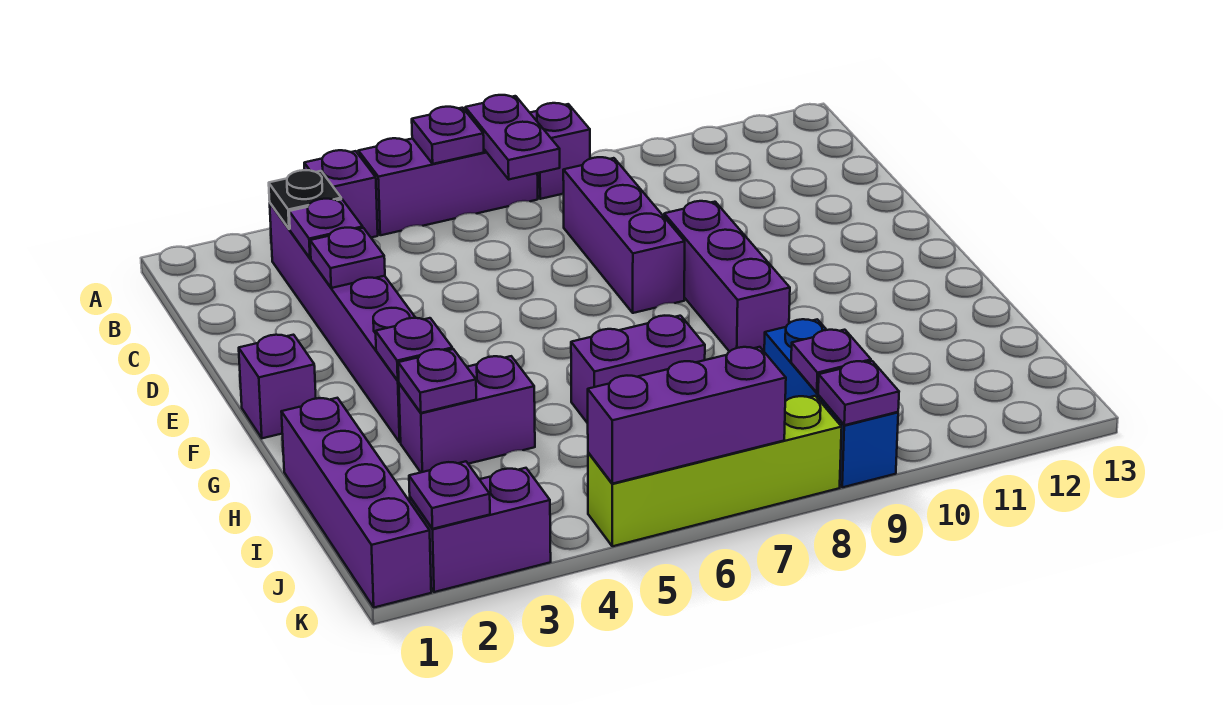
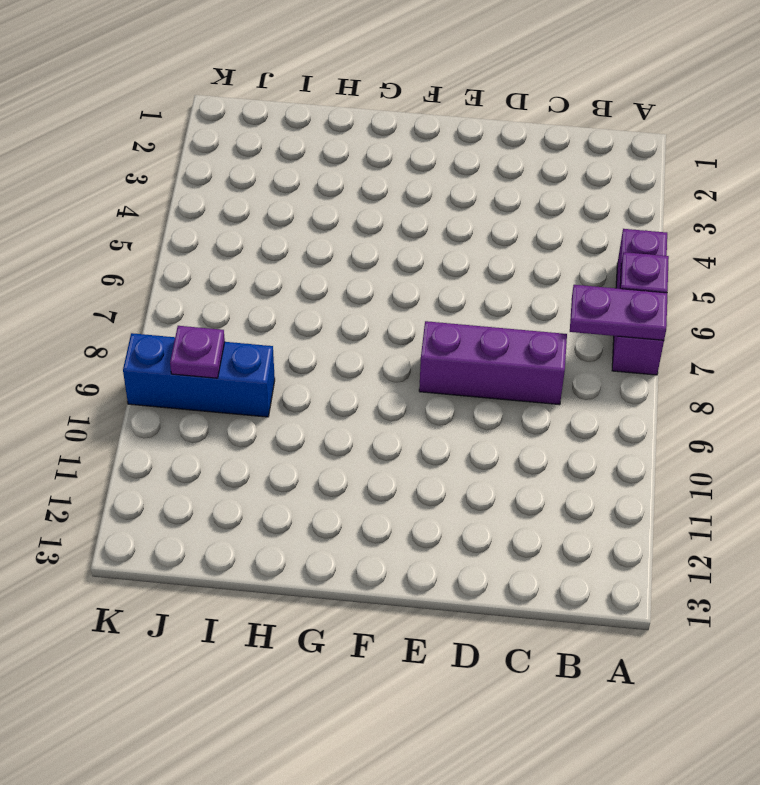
none -> purple 1x1 brick [304,150,378,238]
none -> purple 1x1 brick [530,103,590,199]
none -> purple 1x6 brick [270,203,415,442]

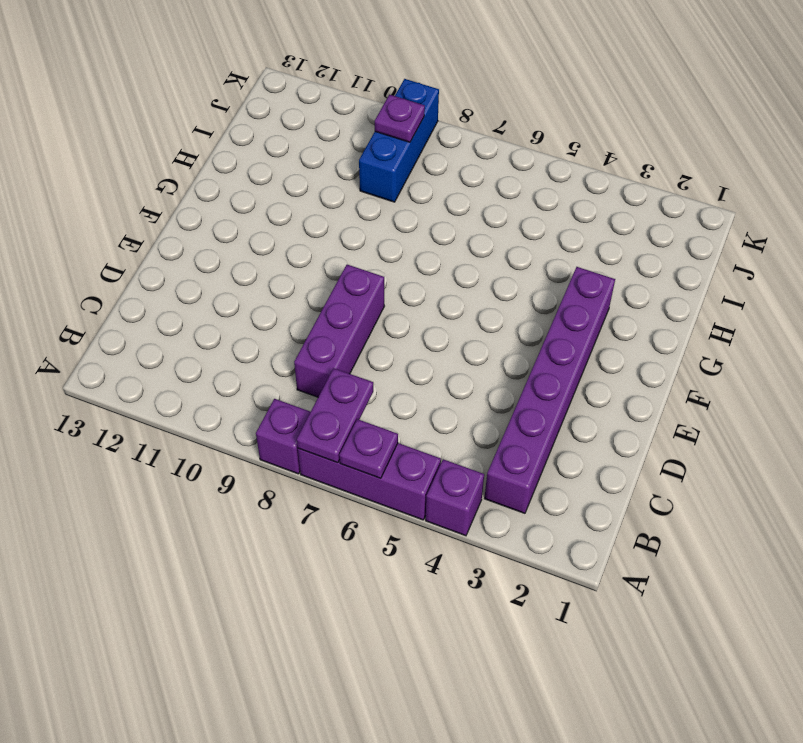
none -> purple 1x3 brick [664,201,790,352]
none -> purple 1x1 brick [239,335,316,438]
none -> purple 1x4 brick [281,398,431,607]

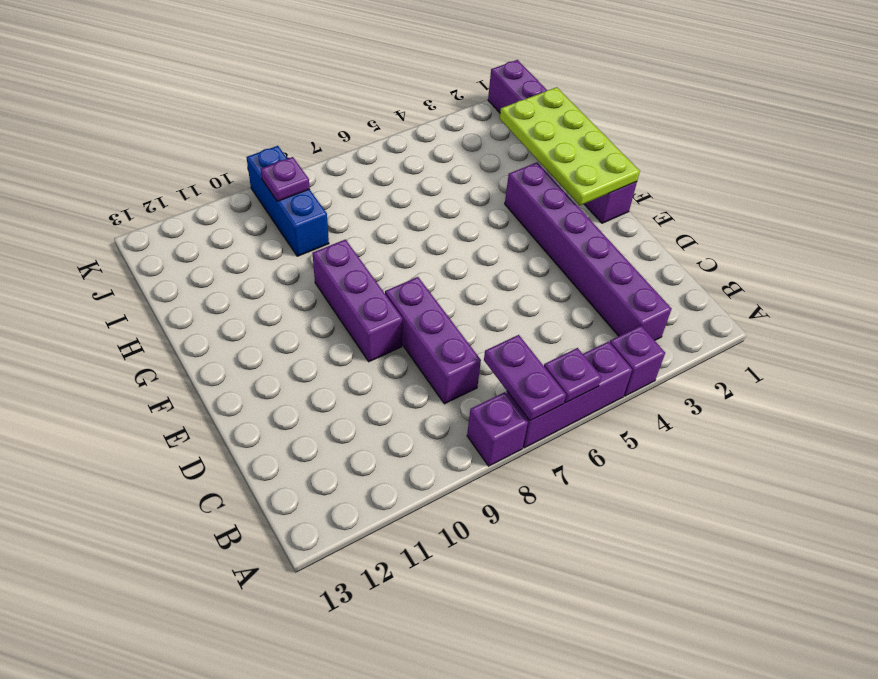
lime 2x4 plate [500,87,640,205] -> none
none -> purple 1x2 brick [399,356,535,472]
none -> purple 1x2 brick [571,316,705,423]
none -> purple 1x2 brick [410,468,551,592]

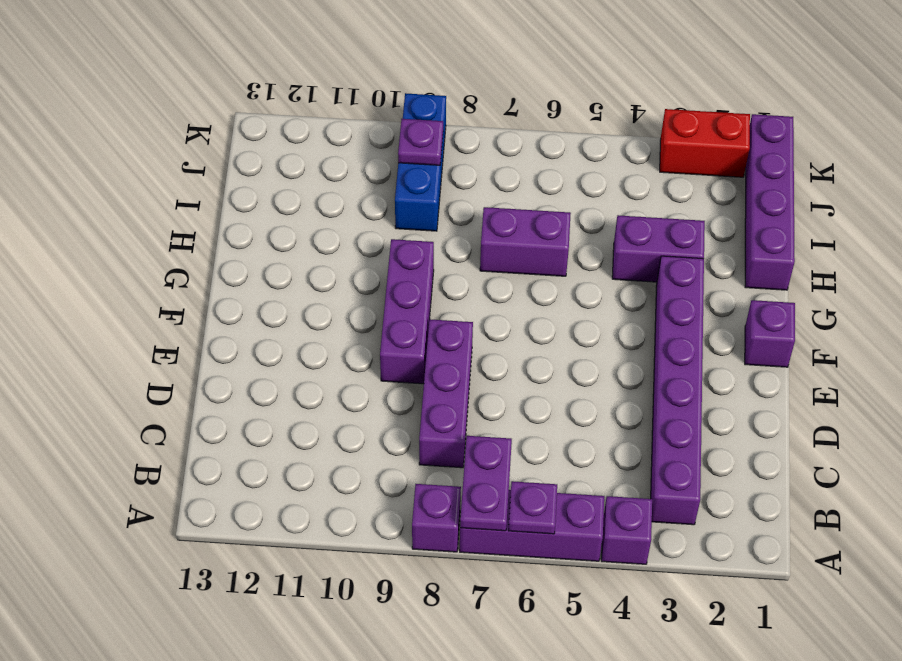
red 1x2 brick [660,109,750,177] -> purple 1x2 brick [410,468,551,592]
none -> lime 1x4 brick [588,396,842,546]
none -> black 1x1 plate [269,170,341,229]
none -> purple 1x1 plate [289,199,363,258]

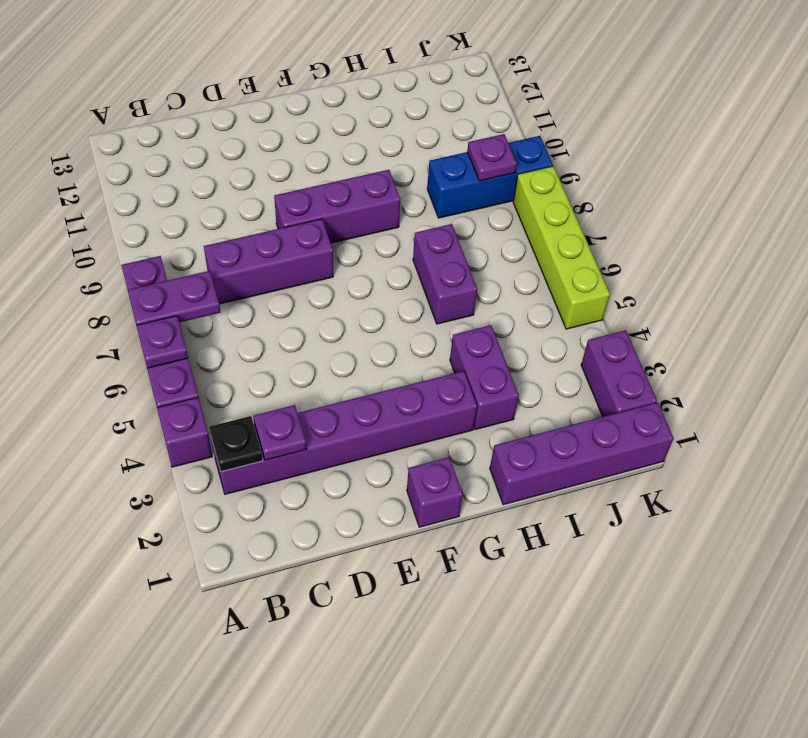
none -> purple 1x1 plate [310,228,385,288]
none -> purple 1x1 plate [376,318,452,381]
none -> purple 1x1 plate [398,349,476,413]

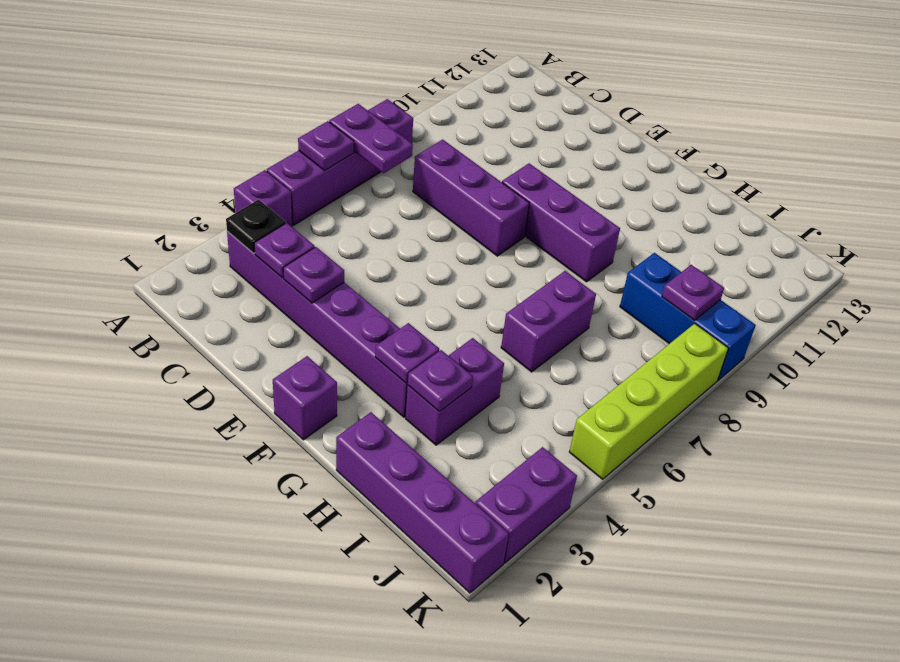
none -> purple 1x1 plate [409,461,490,529]
none -> purple 1x3 brick [588,347,786,484]
none -> purple 1x1 plate [818,361,899,425]

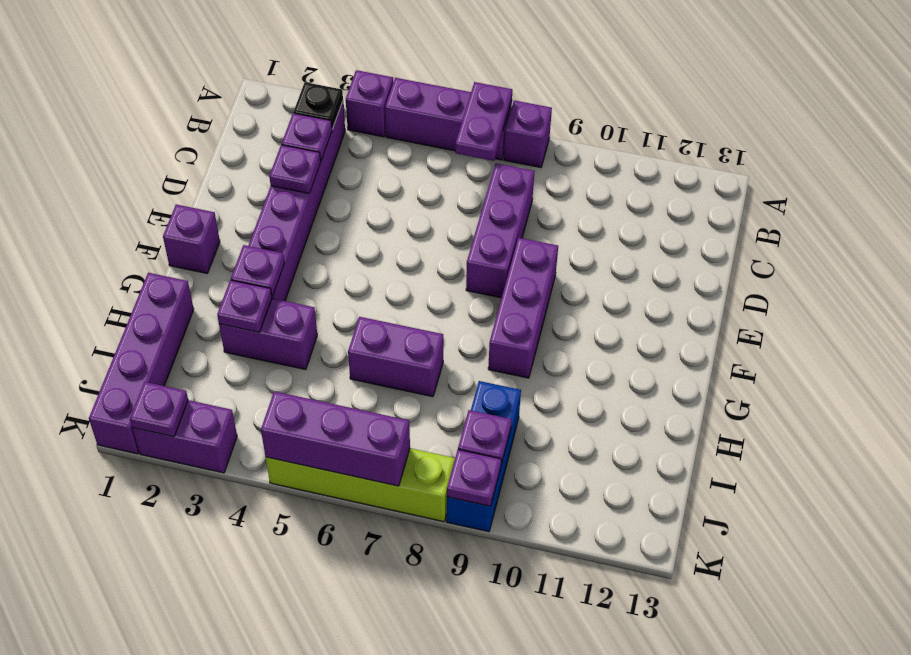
none -> purple 1x1 plate [412,107,484,164]

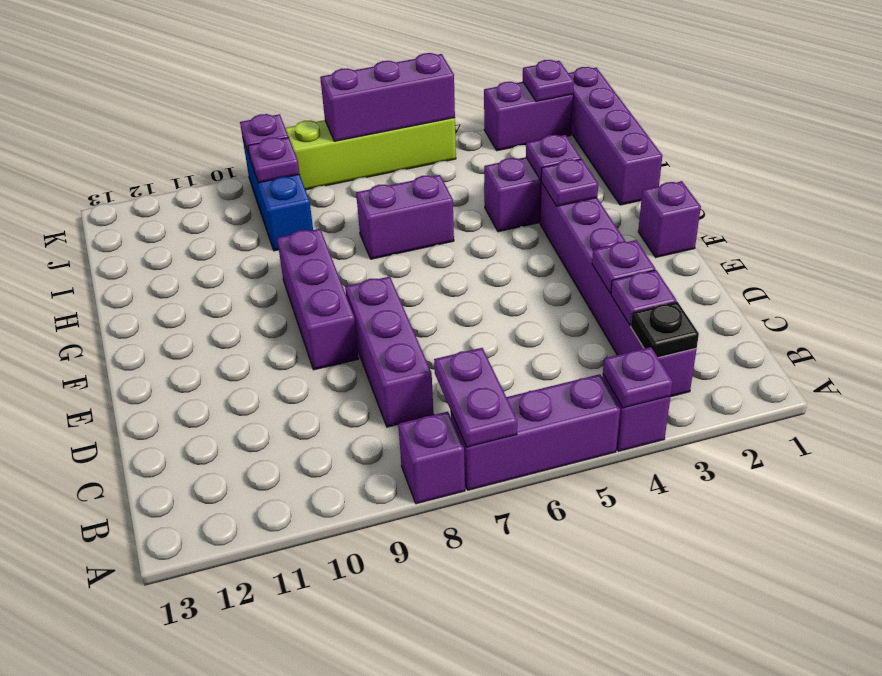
purple 1x1 plate [603,347,673,408] -> purple 1x1 plate moved to [412,107,484,164]

